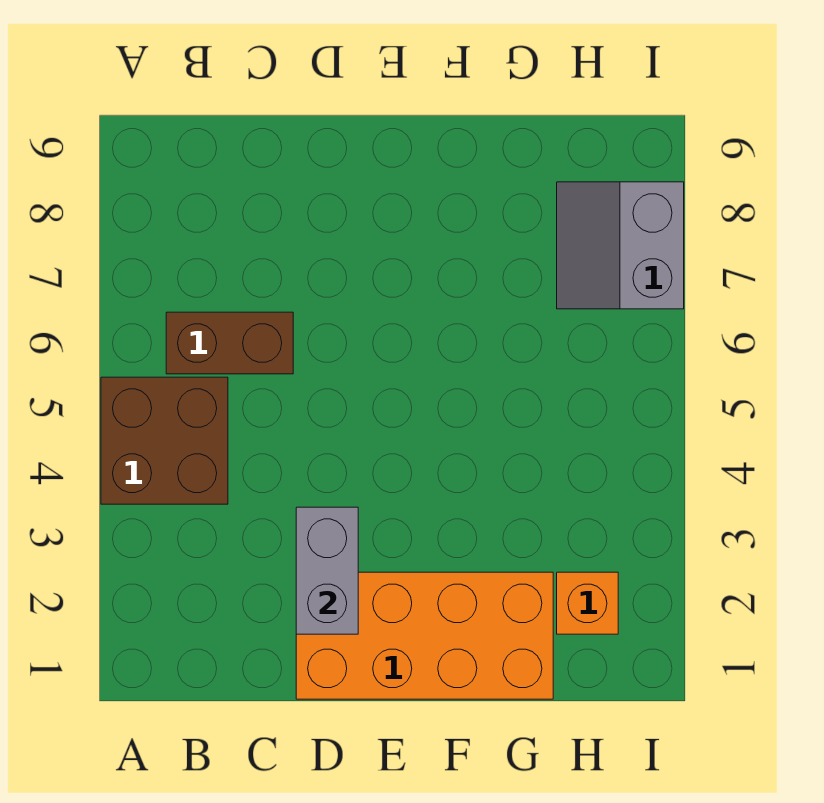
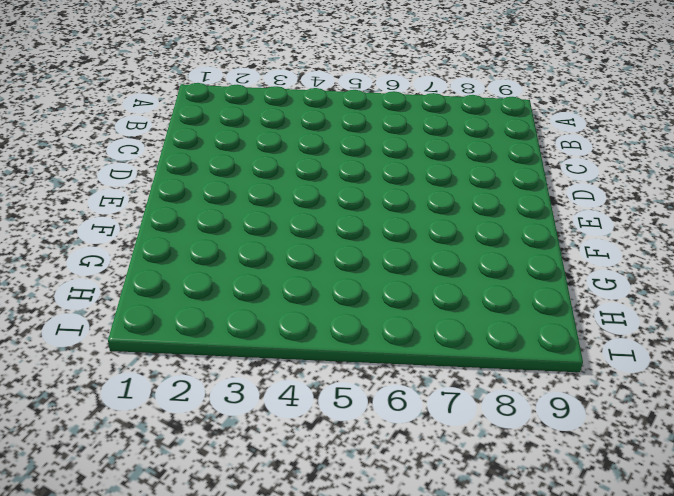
none -> brown 2x2 brick [101,377,228,504]
none -> brown 1x2 brick [166,312,293,374]

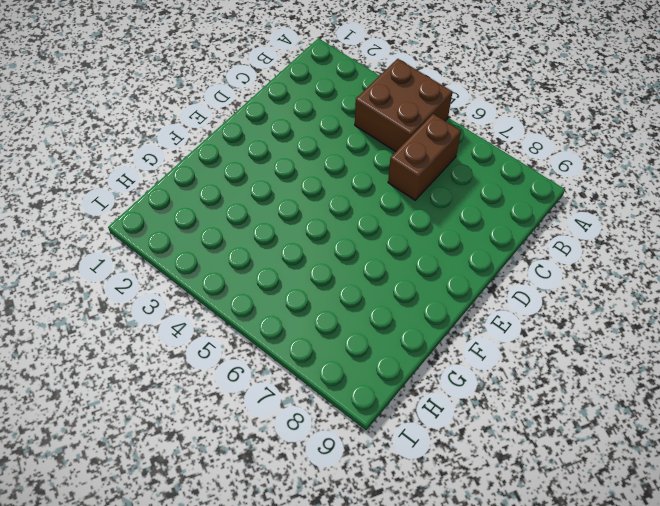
none -> orange 2x4 brick [296,572,553,699]
none -> orange 1x1 brick [557,572,618,634]

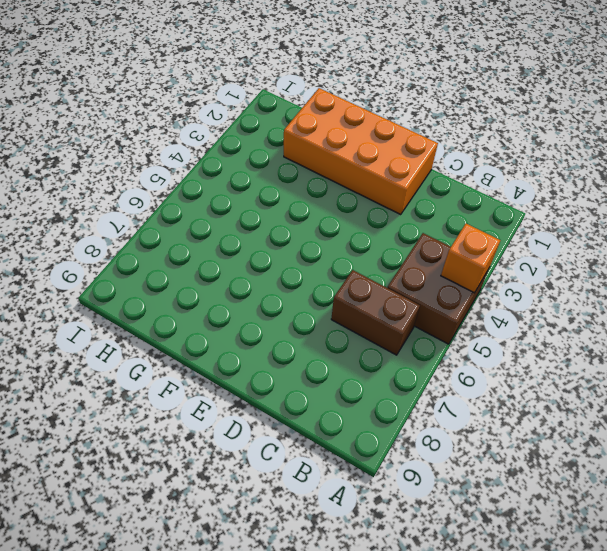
orange 1x1 brick [441,224,500,293] -> orange 1x1 brick moved to [557,572,618,634]
none -> grey 2x2 slope [557,182,684,309]
none -> grey 1x2 brick [296,507,358,634]

